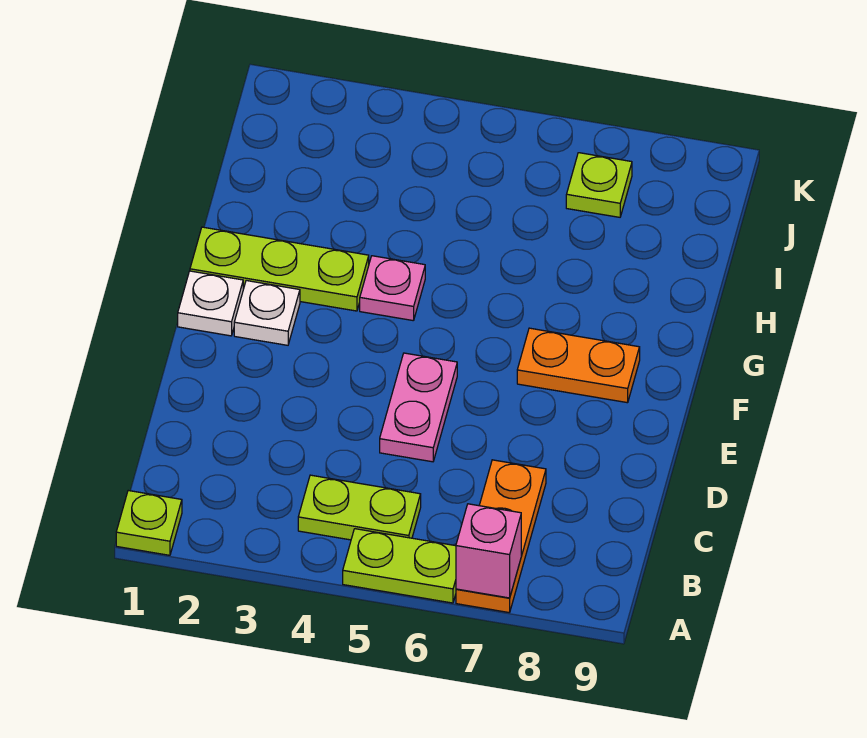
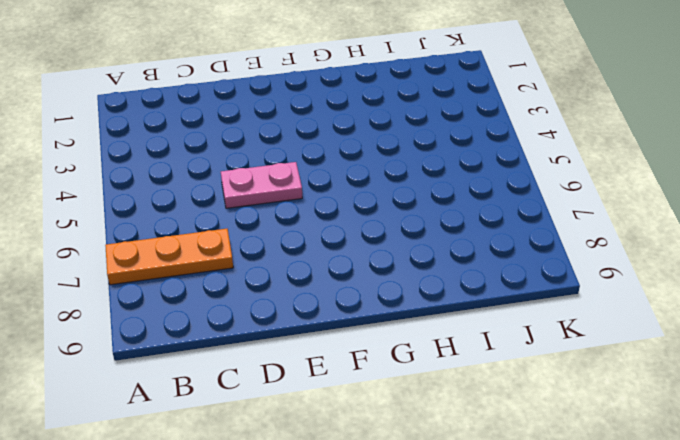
none -> lime 1x1 plate [116,491,182,555]
none -> lime 1x2 plate [343,529,456,603]
none -> lime 1x2 plate [298,475,421,540]

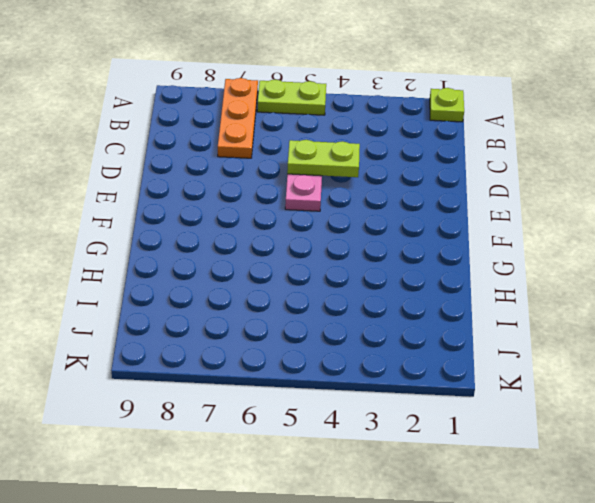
lime 1x2 plate [287,140,360,177] -> lime 1x2 plate moved to [298,475,421,540]
none -> white 1x1 plate [178,271,243,336]
none -> white 1x1 plate [234,281,300,345]
none -> orange 1x2 plate [517,328,640,403]

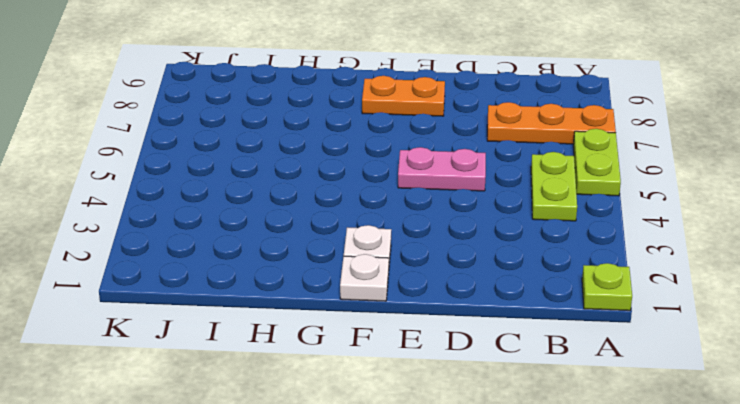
orange 1x2 plate [362,76,445,116] -> orange 1x2 plate turned to [517,328,640,403]
none -> lime 1x3 plate [190,227,369,311]
none -> pink 1x1 plate [360,256,425,321]
none -> lime 1x1 plate [566,153,632,217]

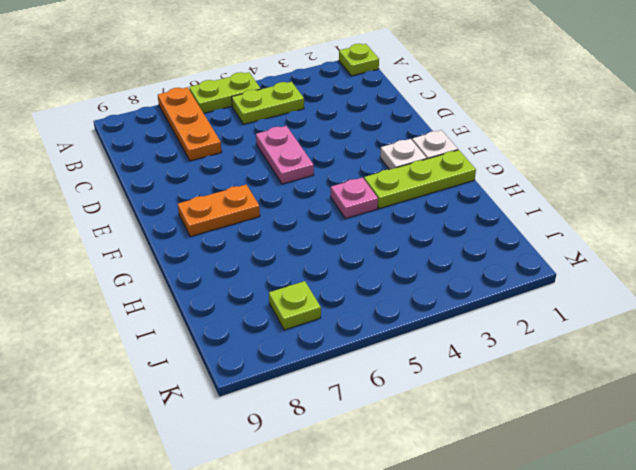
none -> pink 1x1 brick [456,504,521,598]

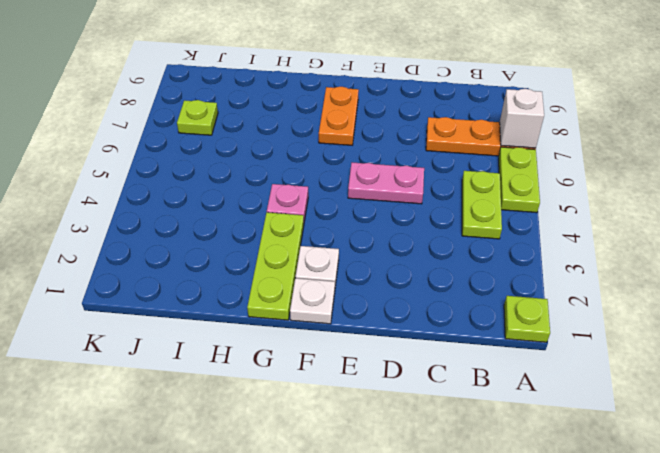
white 1x1 brick [500,89,544,148] -> pink 1x1 brick [456,504,521,598]

